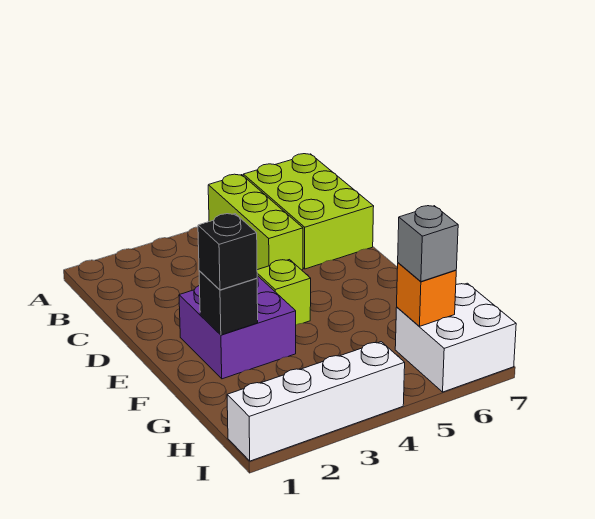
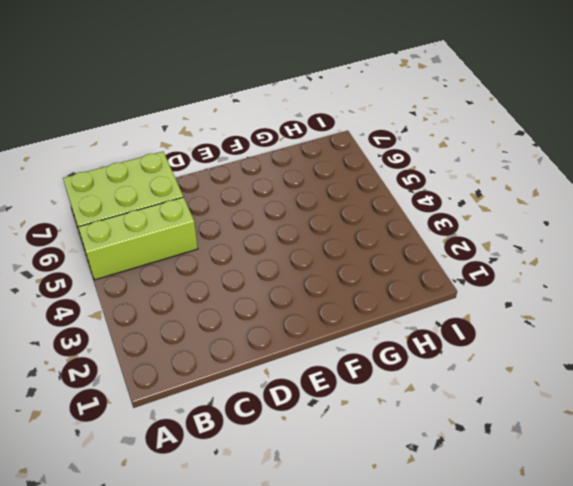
none -> purple 2x2 brick [179,276,296,379]
none -> lime 1x1 brick [257,260,311,325]

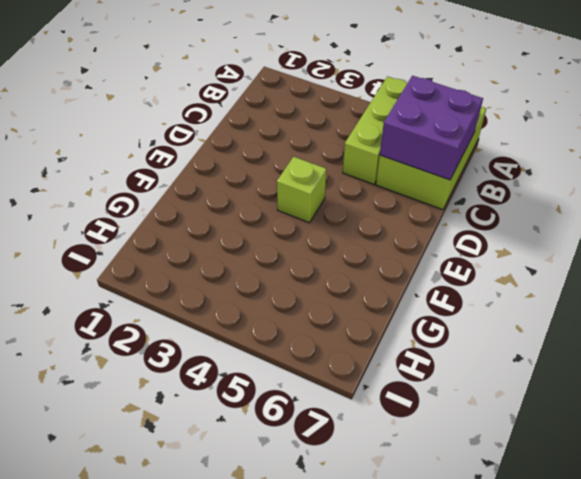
purple 2x2 brick [380,76,483,180] -> purple 2x2 brick moved to [179,276,296,379]
none -> white 2x2 brick [395,283,516,392]
none -> white 1x4 brick [227,342,405,461]

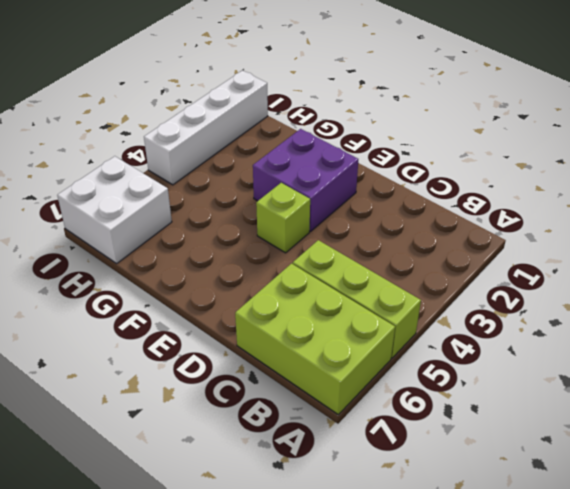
none -> black 1x1 brick [199,271,258,335]
none -> orange 1x1 brick [397,263,456,326]

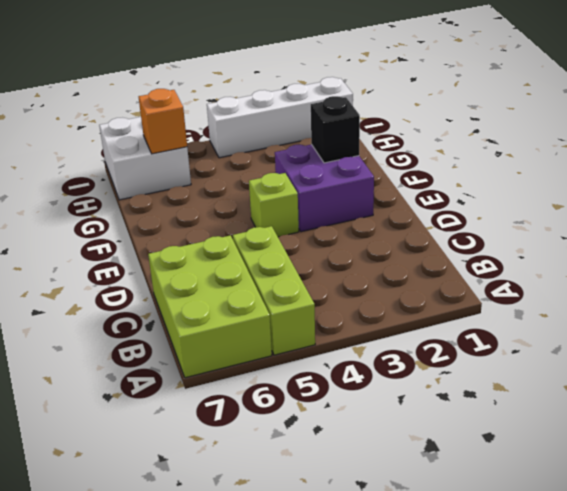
none -> black 1x1 brick [198,214,257,290]
none -> grey 1x1 brick [398,206,458,282]

